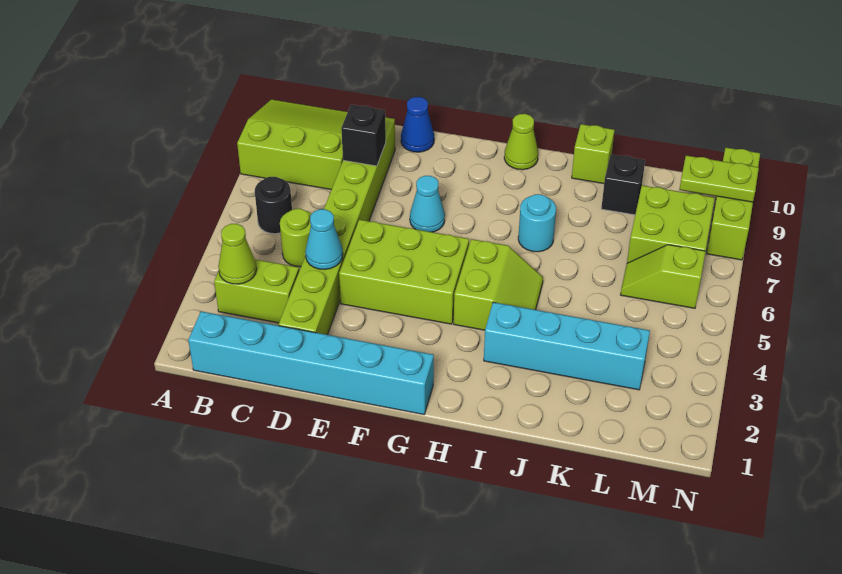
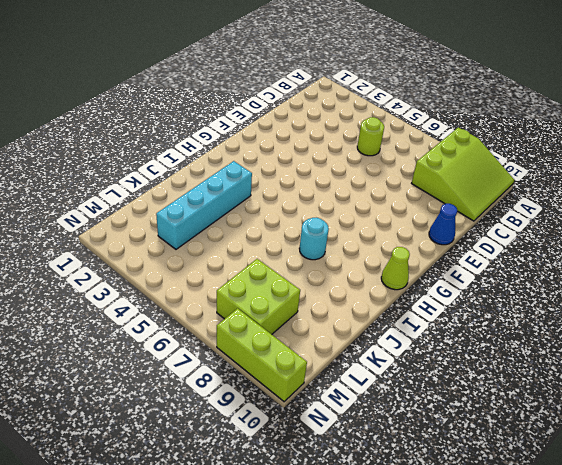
none -> cyan 1x6 brick [188,311,434,415]
none -> lime 1x2 brick [214,259,299,323]
none -> black 1x1 round brick [255,177,292,234]

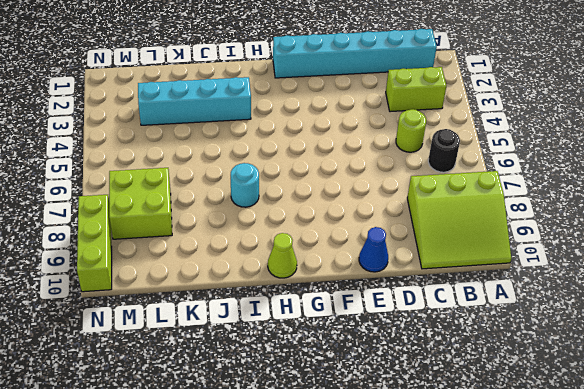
none -> lime 1x8 brick [279,117,395,335]
none -> lime 2x3 brick [339,220,469,324]
none -> cyan 1x1 cone [410,176,445,232]

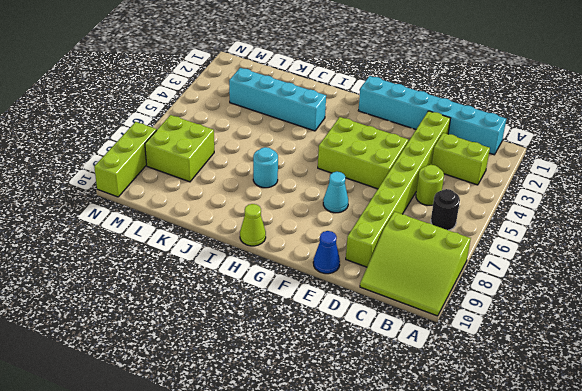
none -> lime 2x2 slope [454,239,543,330]
none -> lime 1x1 brick [572,124,614,184]
none -> black 1x1 brick [601,154,645,215]

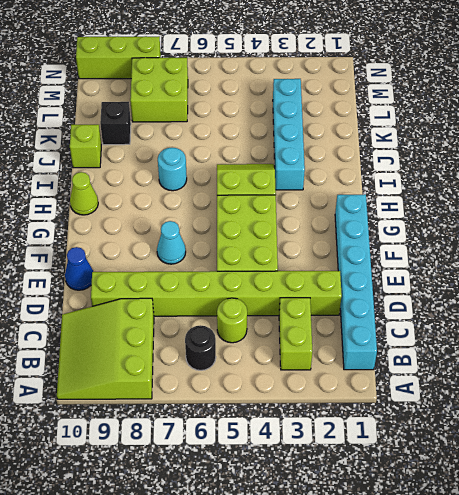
none -> lime 1x2 slope [621,245,706,308]
none -> lime 1x1 cone [218,224,257,284]
none -> cyan 1x1 cone [305,209,343,269]

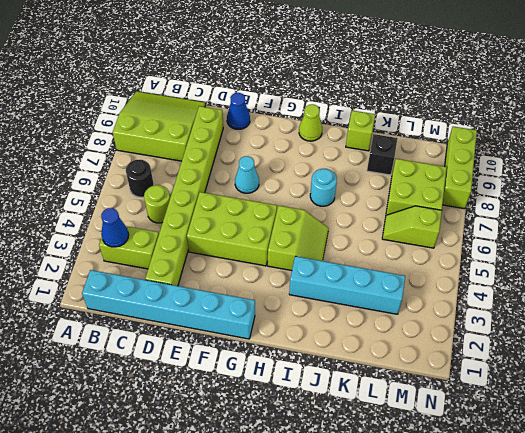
blue 1x1 cone [101,208,129,247] -> lime 1x1 cone [218,224,257,284]
none -> cyan 1x1 cone [305,209,343,269]
none -> black 1x1 brick [341,105,386,166]
none -> lime 1x2 plate [679,155,759,202]

